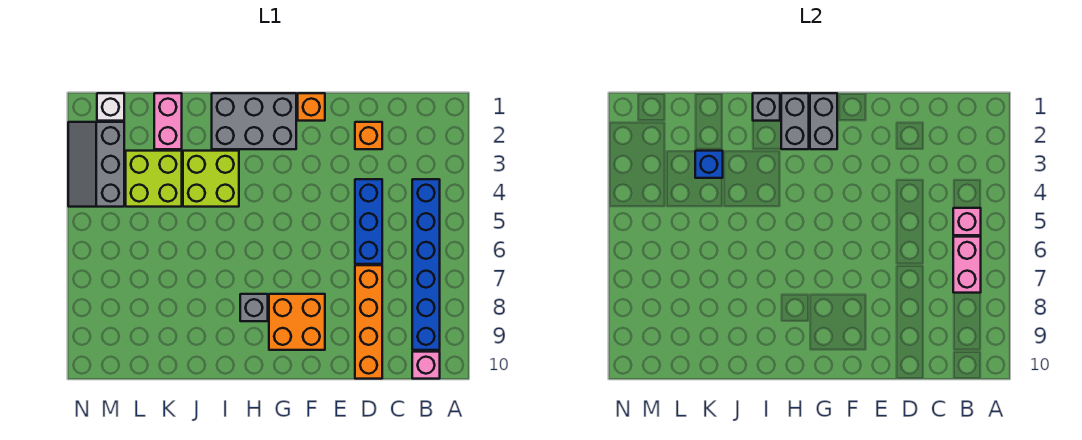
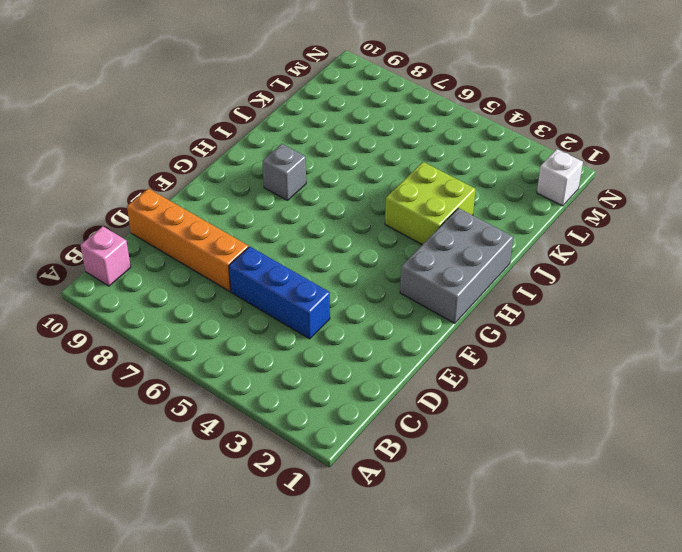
none -> blue 1x6 brick [412,179,440,350]
none -> orange 1x1 brick [355,122,382,149]
none -> orange 1x1 brick [298,93,325,121]

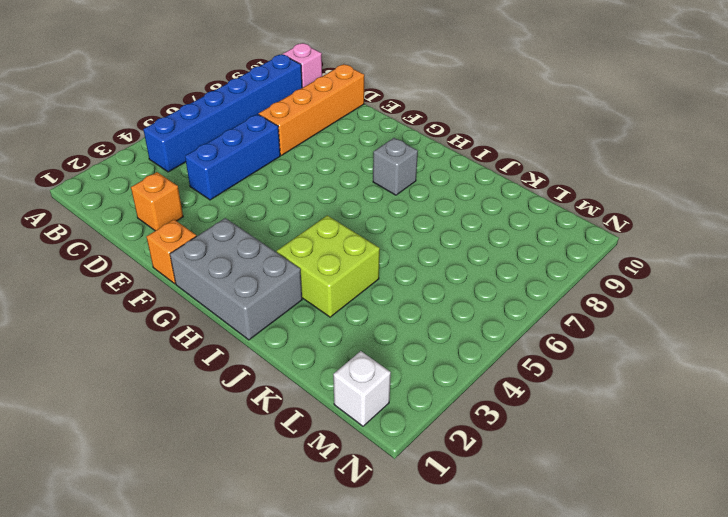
none -> orange 2x2 brick [269,294,325,350]
none -> pink 1x2 brick [154,93,182,149]
none -> lime 2x2 brick [126,151,182,207]

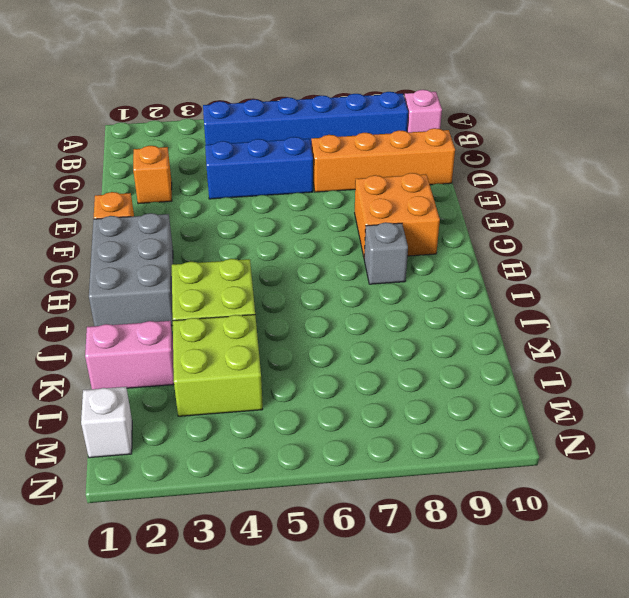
none -> grey 2x3 slope [68,122,124,207]
none -> pink 1x1 brick [953,208,981,235]
none -> pink 1x2 brick [953,237,981,293]

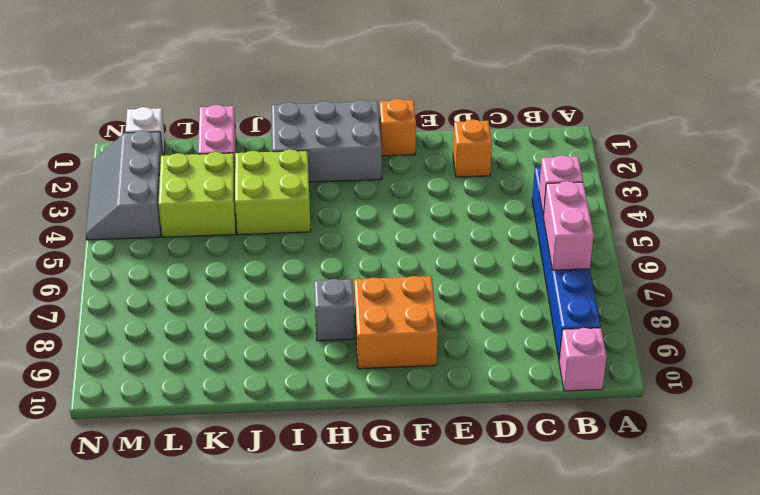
none -> blue 1x3 brick [355,179,382,264]
none -> orange 1x4 brick [355,265,382,379]
none -> grey 1x2 brick [810,93,837,149]

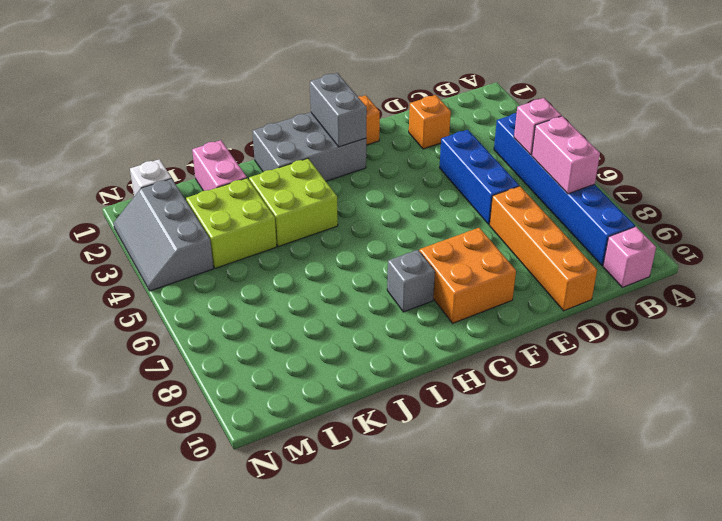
none -> grey 1x2 brick [781,93,809,149]
none -> grey 1x1 brick [753,93,780,121]
none -> blue 1x1 brick [695,151,723,178]

